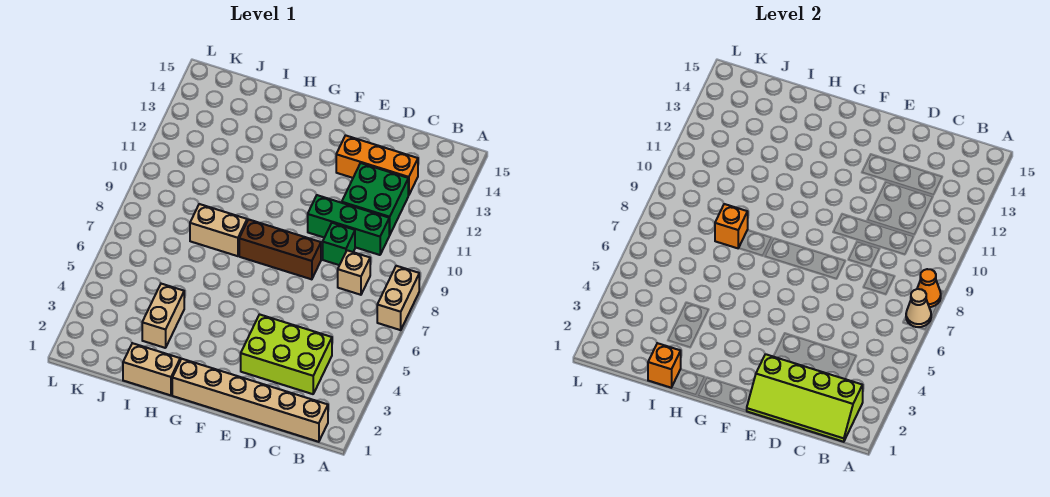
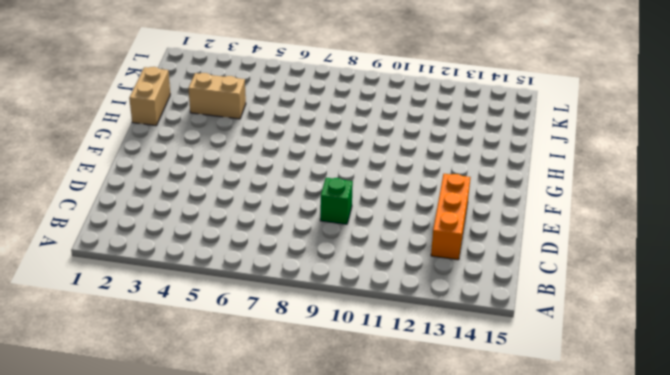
none -> tan 1x2 brick [377,266,419,330]
none -> tan 1x6 brick [172,359,328,442]
none -> lime 2x3 brick [241,314,332,394]

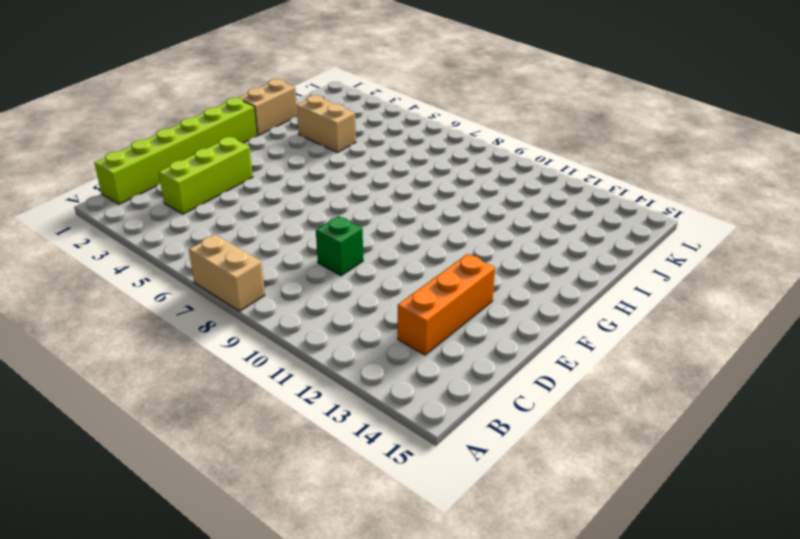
lime 1x6 brick [94,98,257,204] -> tan 1x6 brick [172,359,328,442]
lime 1x3 brick [159,137,253,214] -> lime 2x3 brick [241,314,332,394]
none -> tan 1x1 brick [338,250,370,295]
none -> green 1x3 brick [308,195,389,255]
none -> green 2x2 brick [342,163,408,235]

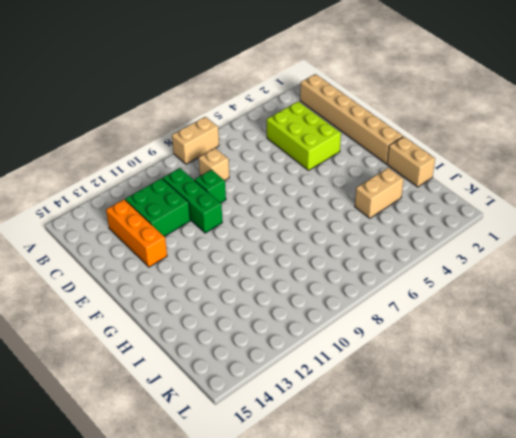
none -> brown 1x3 brick [239,219,321,279]
none -> tan 1x2 brick [190,204,247,256]
none -> tan 1x1 cone [906,289,931,327]

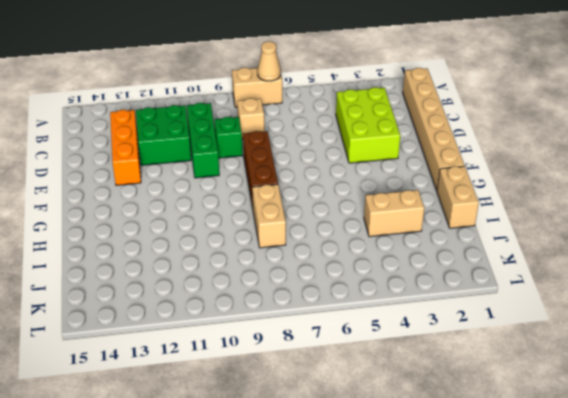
none -> orange 1x1 cone [917,269,941,307]
none -> lime 2x4 slope [747,354,863,442]
none -> orange 1x1 brick [648,343,681,388]

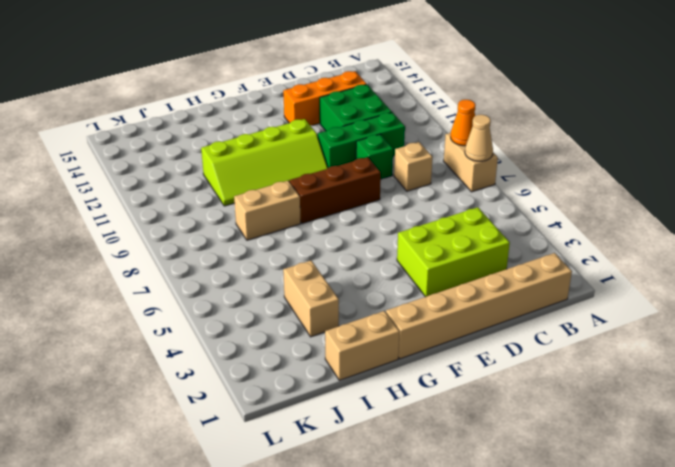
lime 2x4 slope [201,119,328,206] -> lime 2x4 slope moved to [747,354,863,442]
none -> orange 1x1 brick [648,343,681,388]
none -> orange 1x1 brick [715,204,748,248]

